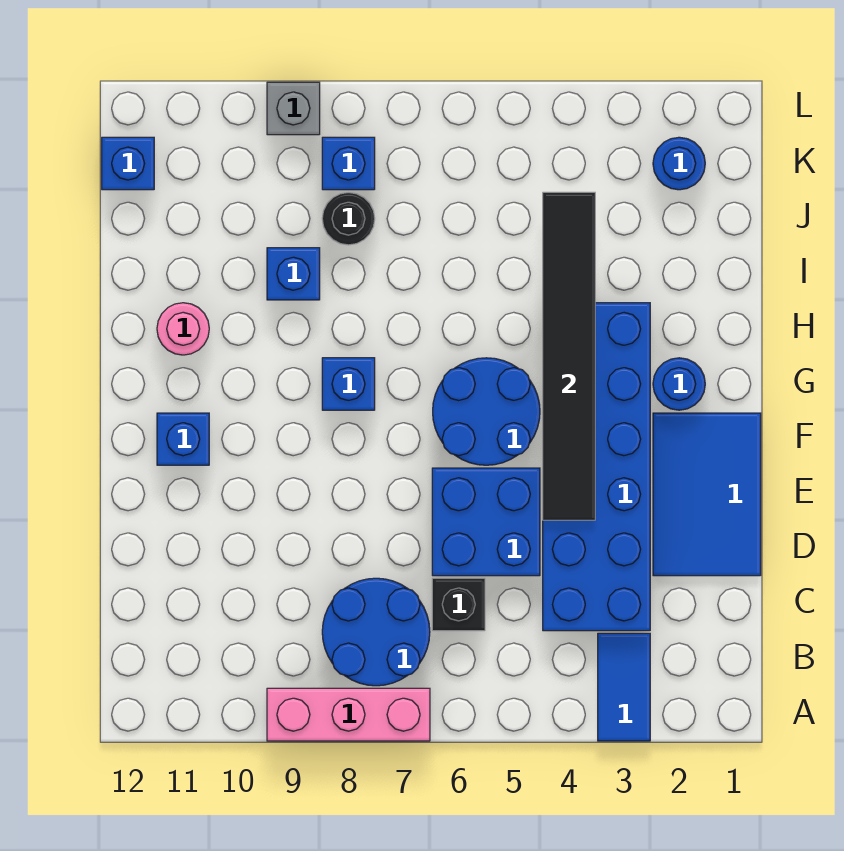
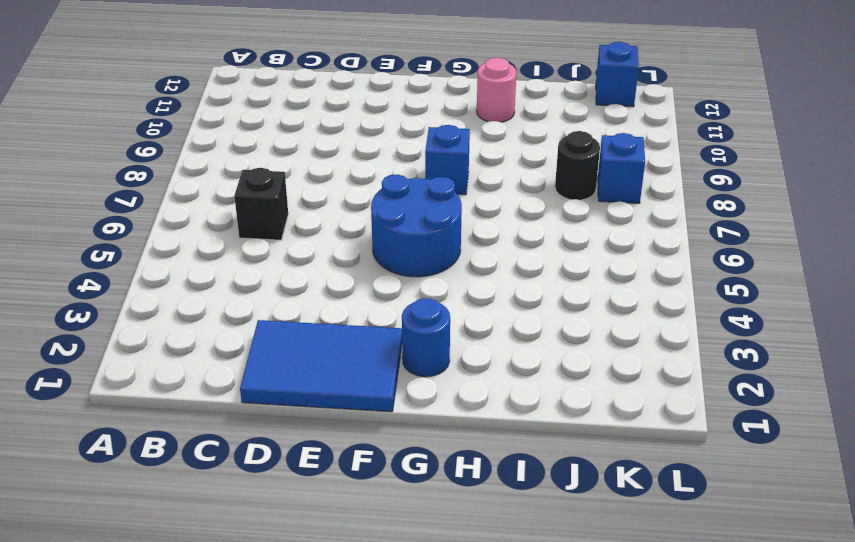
none -> blue 1x2 tile [598,633,650,741]
none -> pink 1x3 brick [267,688,430,741]
none -> blue 2x2 round brick [322,578,430,686]

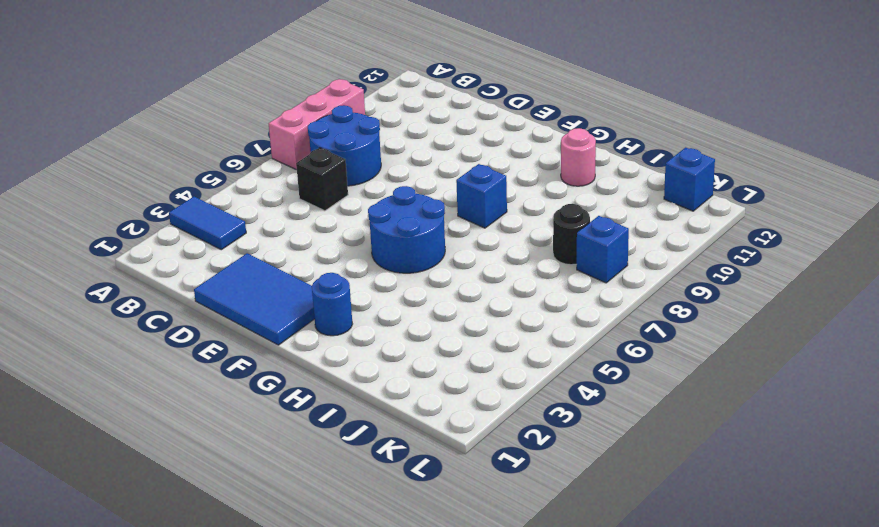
none -> blue 2x6 brick [543,303,650,631]
none -> blue 2x2 brick [432,468,540,576]
none -> blue 1x1 brick [157,413,209,465]

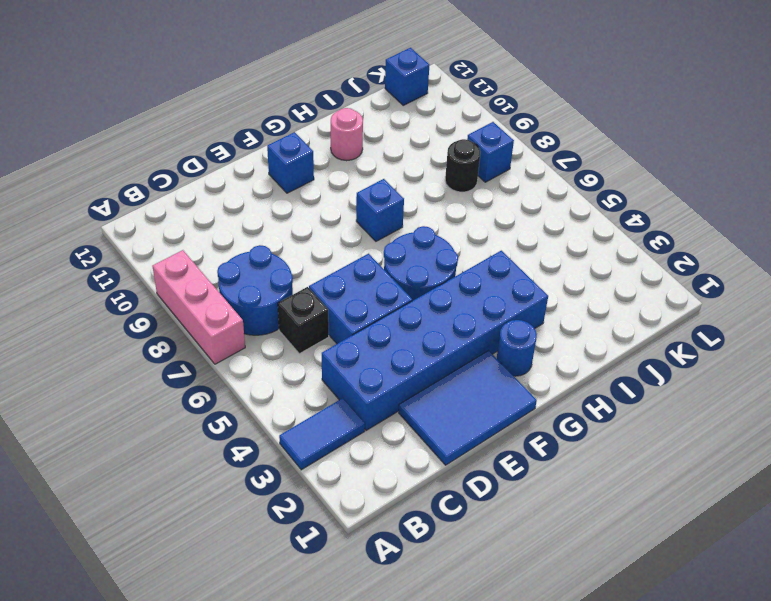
none -> blue 1x1 brick [267,248,320,300]
none -> blue 1x1 round brick [653,137,705,190]
none -> grey 1x1 brick [267,82,320,135]

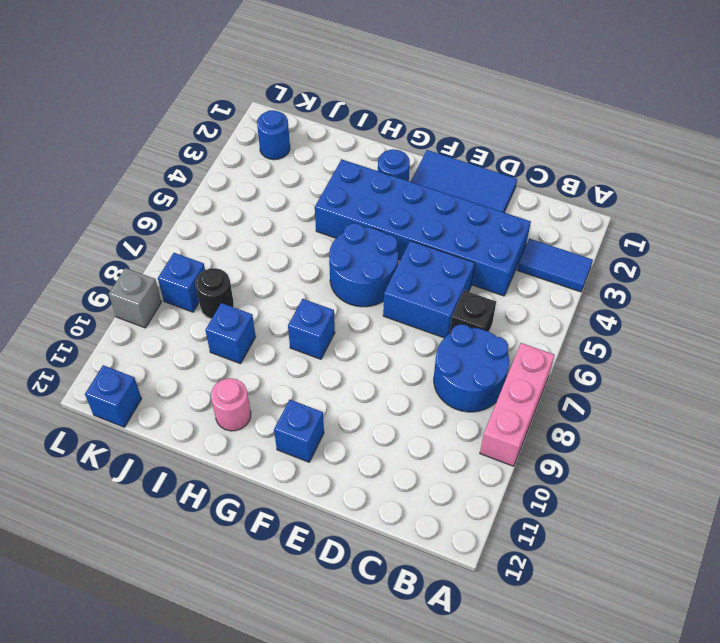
none -> black 1x6 tile [543,192,595,520]

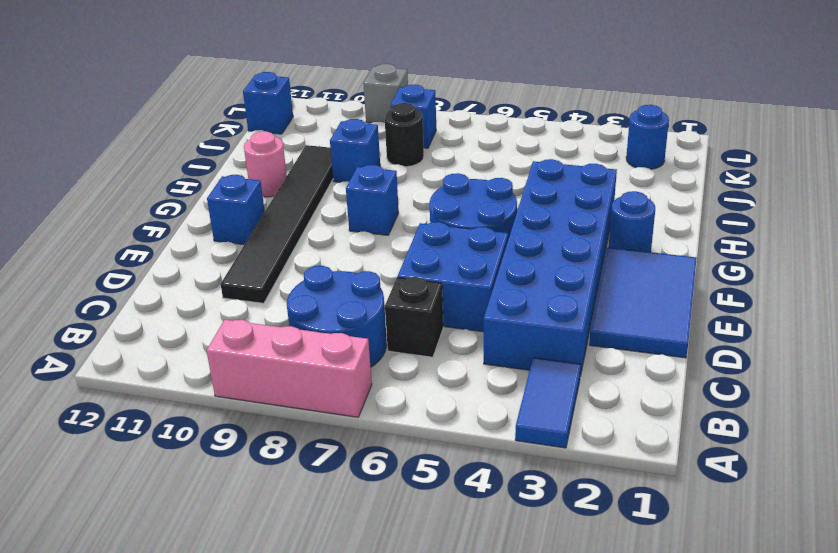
black 1x6 tile [221,145,333,303] -> black 1x6 tile moved to [543,192,595,520]

